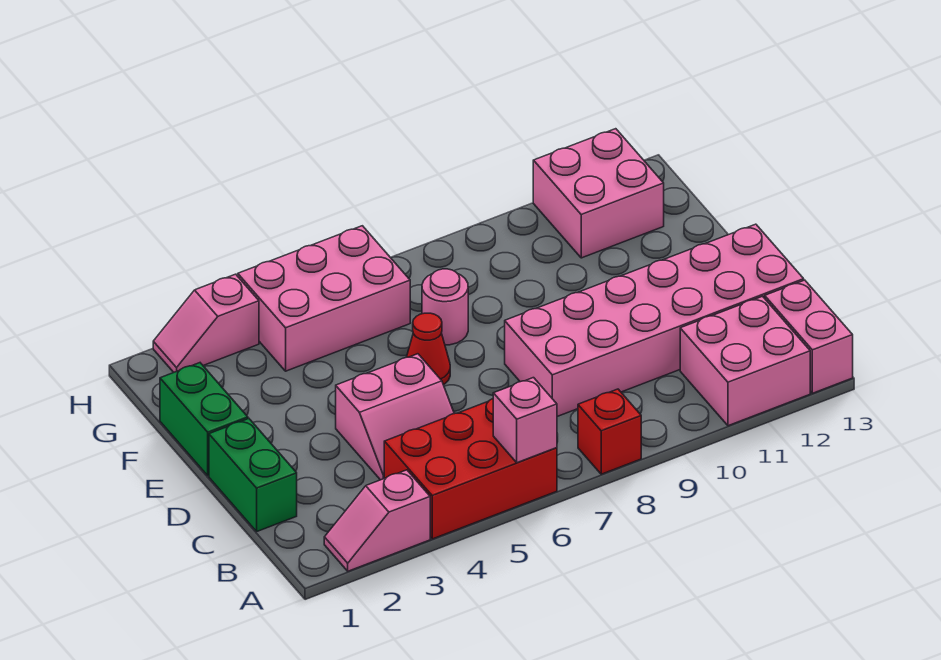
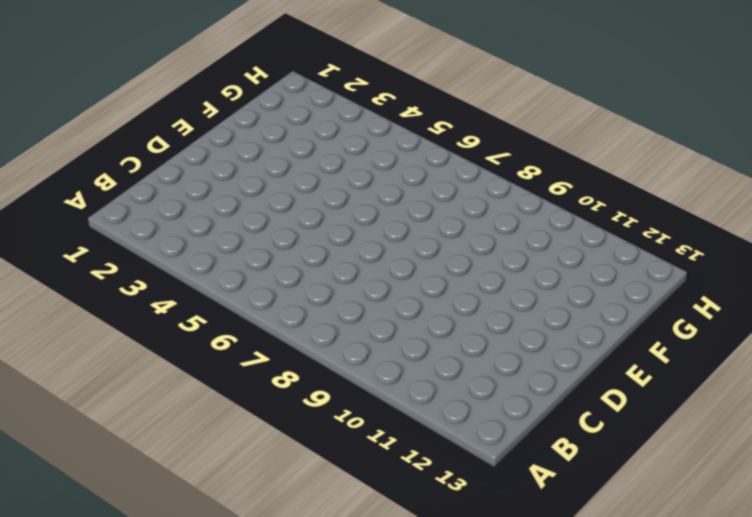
none -> pink 1x2 slope [324,470,430,571]
none -> red 2x3 brick [384,399,557,539]
none -> red 1x1 brick [578,389,641,474]

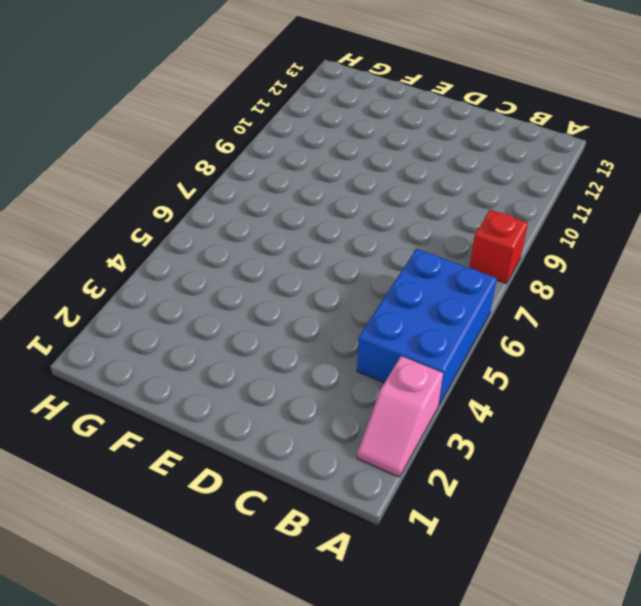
blue 2x3 brick [357,249,497,405] -> red 2x3 brick [384,399,557,539]
none -> pink 2x2 brick [680,296,810,426]
none -> pink 1x2 brick [765,280,853,393]
none -> green 1x2 brick [209,419,297,531]

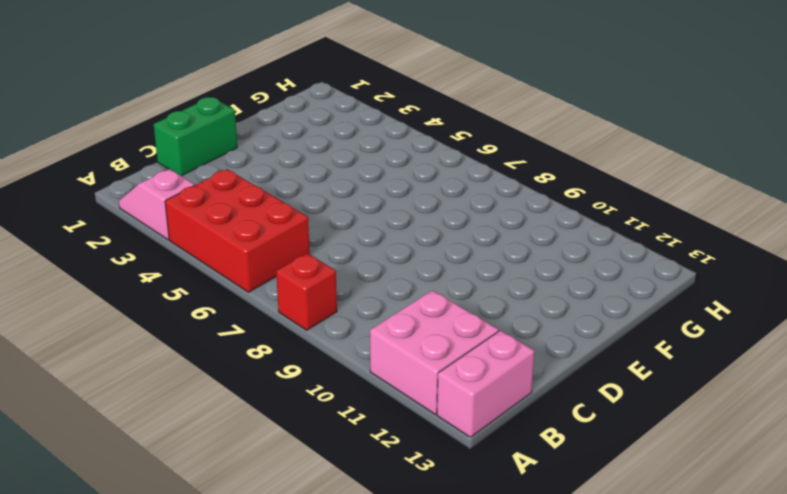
none -> pink 2x2 slope [336,354,454,480]
none -> pink 2x6 brick [505,224,804,417]
none -> green 1x2 brick [160,363,248,476]

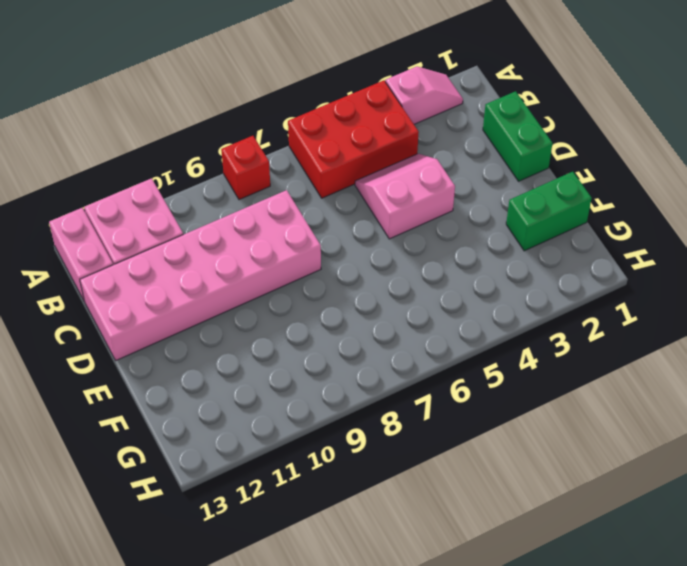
green 1x2 brick [506,172,592,251] -> green 1x2 brick turned to [160,363,248,476]
none -> red 1x1 cone [407,313,450,385]
none -> pink 1x1 round brick [422,269,468,345]
none -> pink 2x3 brick [238,226,410,371]

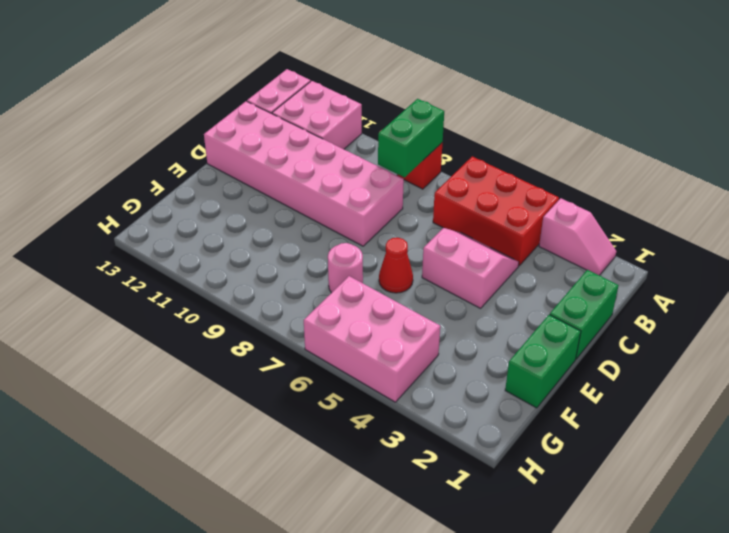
green 1x2 brick [378,99,444,177] -> none
none -> pink 2x2 brick [533,129,664,258]
none -> pink 1x2 slope [153,274,259,372]
none -> pink 1x1 brick [493,378,557,463]

